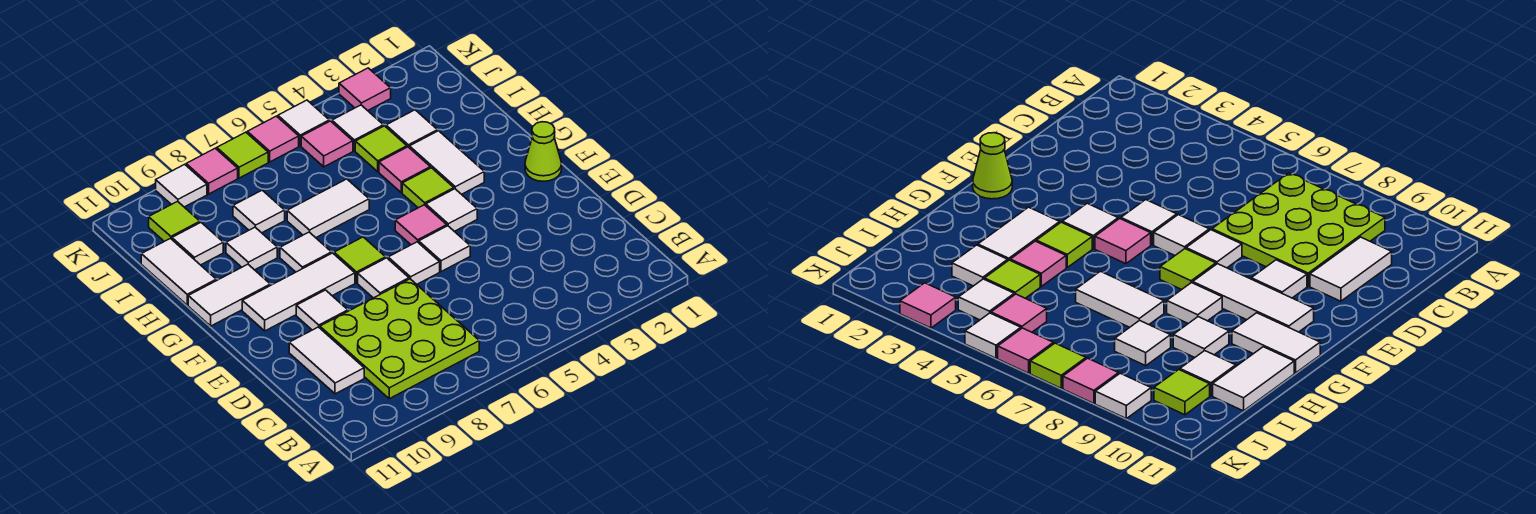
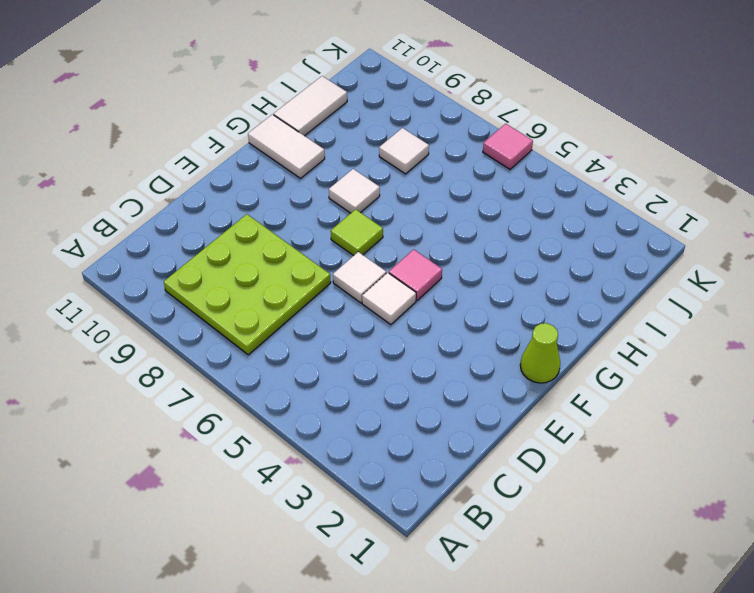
none -> white 1x2 tile [289,327,364,394]
none -> white 1x1 tile [358,258,409,298]
none -> white 1x1 tile [296,290,348,330]
none -> white 1x1 tile [426,189,477,231]

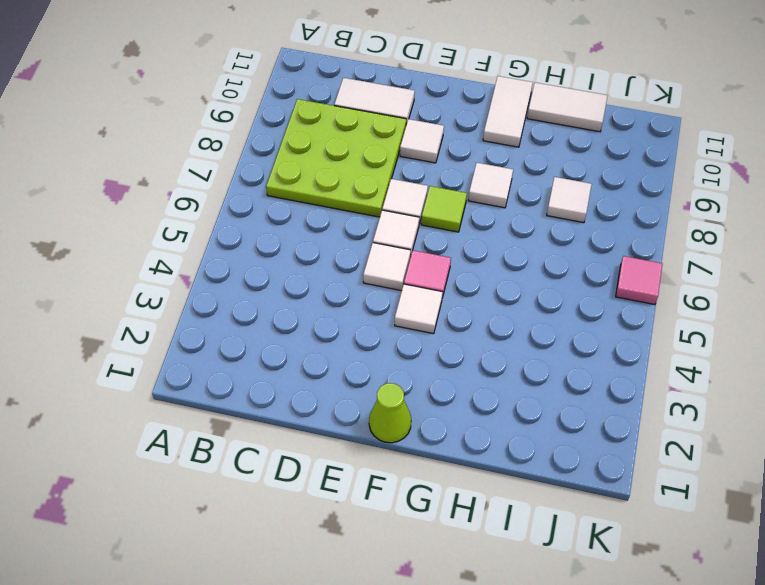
none -> white 1x3 tile [242,253,355,331]
none -> white 1x2 tile [410,131,484,194]
none -> lime 1x1 tile [402,168,454,208]
none -> pink 1x1 tile [379,147,430,193]

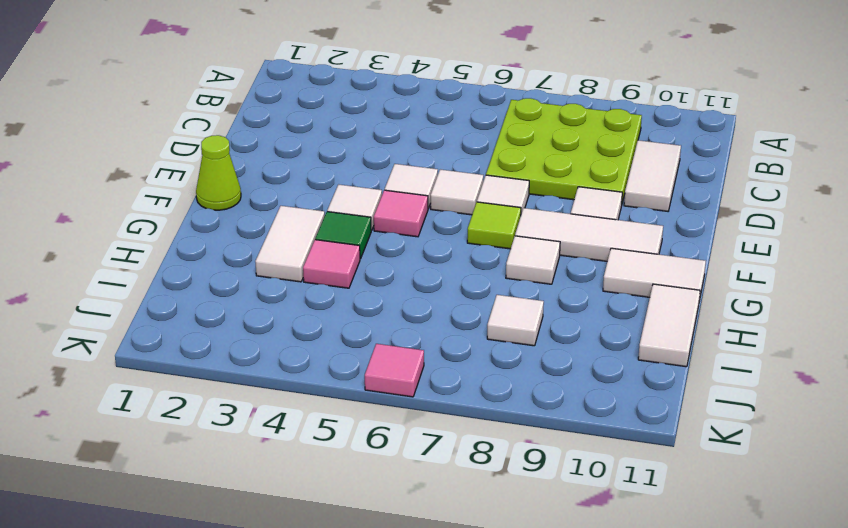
green 1x1 tile [315,212,372,259] -> lime 1x1 tile [402,168,454,208]
none -> white 1x2 tile [287,179,369,238]
none -> white 1x1 tile [226,227,277,270]
none -> white 1x1 tile [386,110,437,148]
none -> lime 1x1 tile [355,126,407,172]

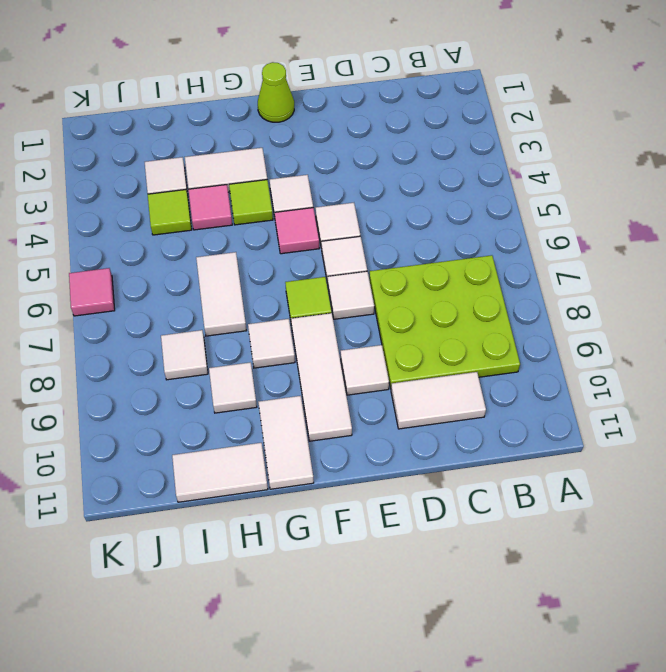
none -> white 1x1 tile [172,223,223,265]
none -> white 1x1 tile [332,105,383,151]
none -> pink 1x1 tile [301,121,353,167]
none -> lime 1x1 tile [149,201,200,241]

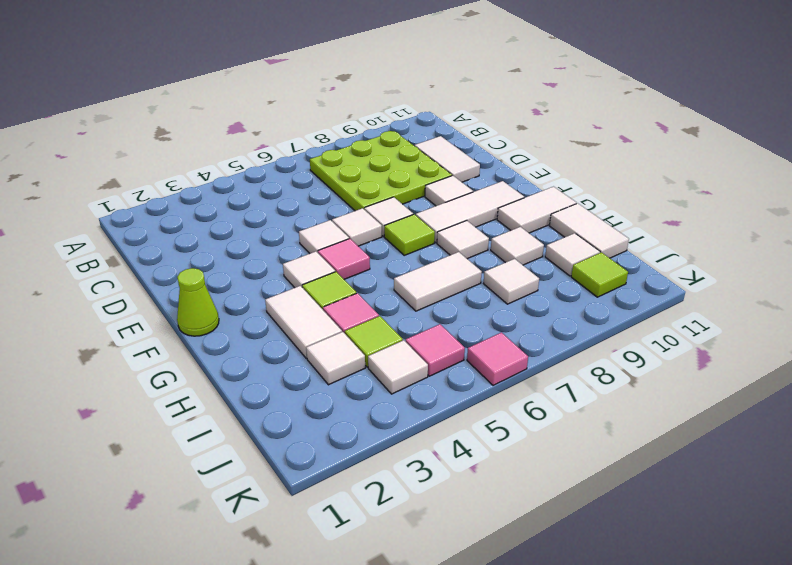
none -> pink 1x1 tile [339,68,391,111]
none -> white 1x1 tile [278,100,329,146]
none -> lime 1x1 tile [217,132,268,178]
none -> pink 1x1 tile [186,148,238,194]

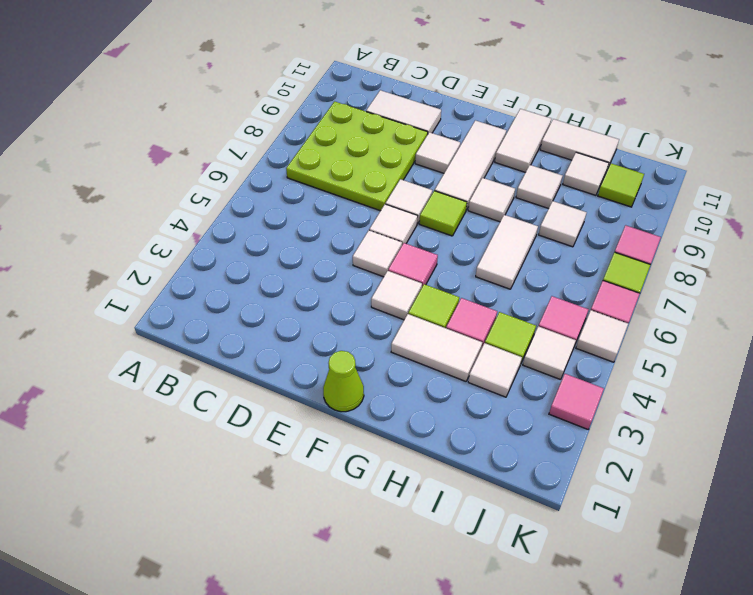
none -> white 1x1 tile [156,164,207,207]

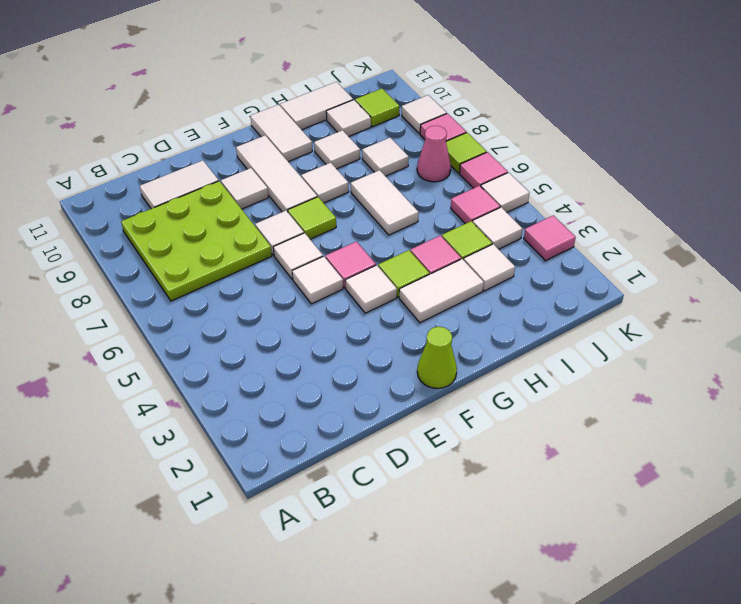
pink 1x1 cone [417,126,451,182] -> none

